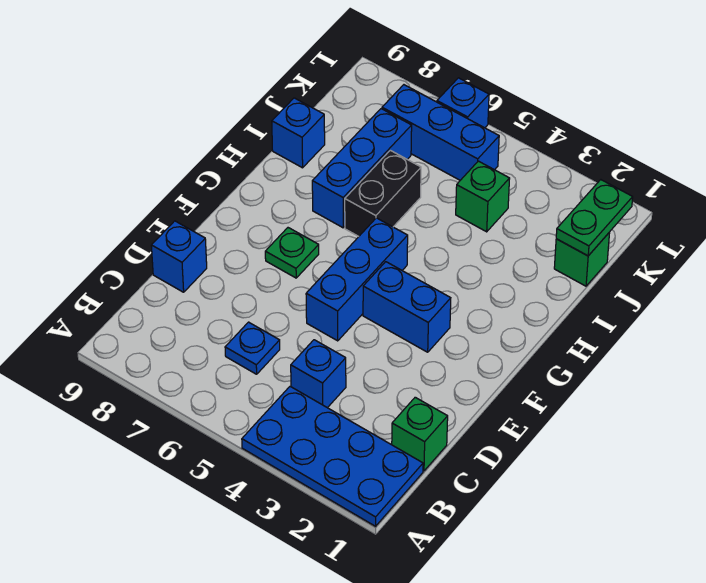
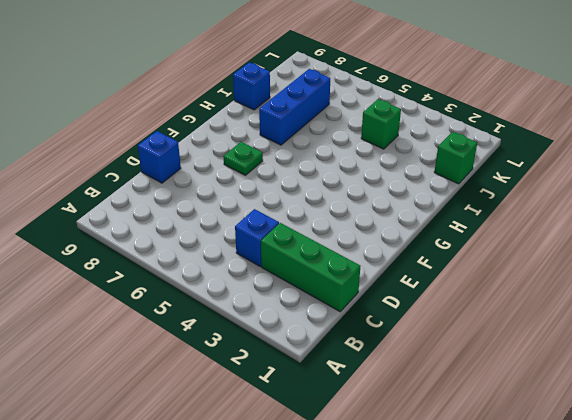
green 1x3 brick [261,223,360,312] -> green 1x1 brick [392,397,448,471]
none -> blue 2x4 plate [242,387,423,526]
none -> blue 1x1 plate [225,322,280,374]
none -> blue 1x3 brick [306,218,408,341]

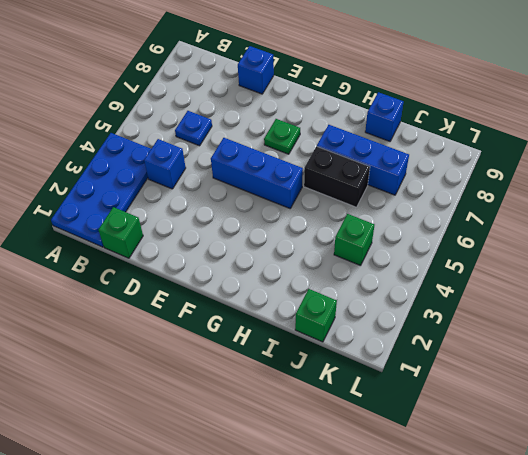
none -> blue 1x2 brick [363,262,451,352]
none -> blue 1x3 brick [382,85,499,180]
none -> blue 1x1 brick [437,78,489,128]

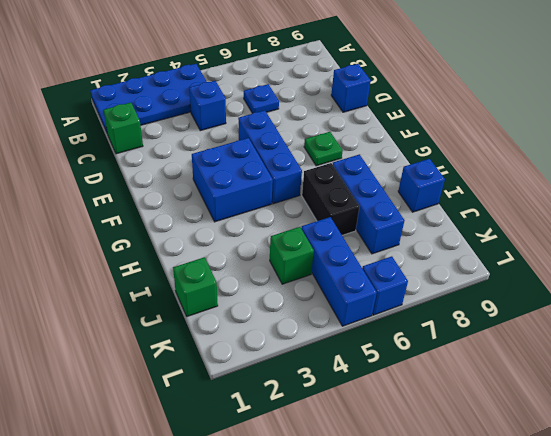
blue 2x2 brick [192,138,273,222] -> blue 1x2 brick [363,262,451,352]
blue 1x3 brick [301,217,377,326] -> blue 1x3 brick turned to [382,85,499,180]
none -> green 1x2 plate [556,180,633,256]

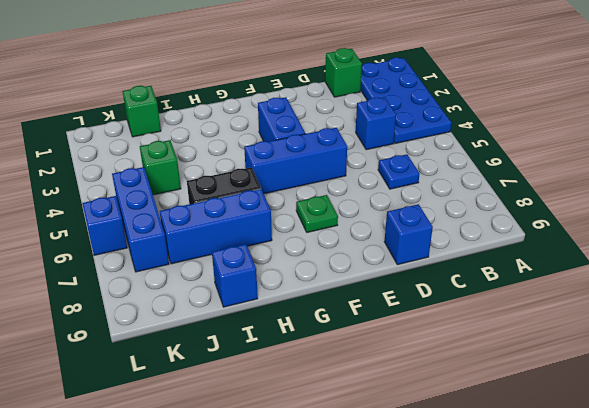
none -> green 1x2 plate [556,180,633,256]

